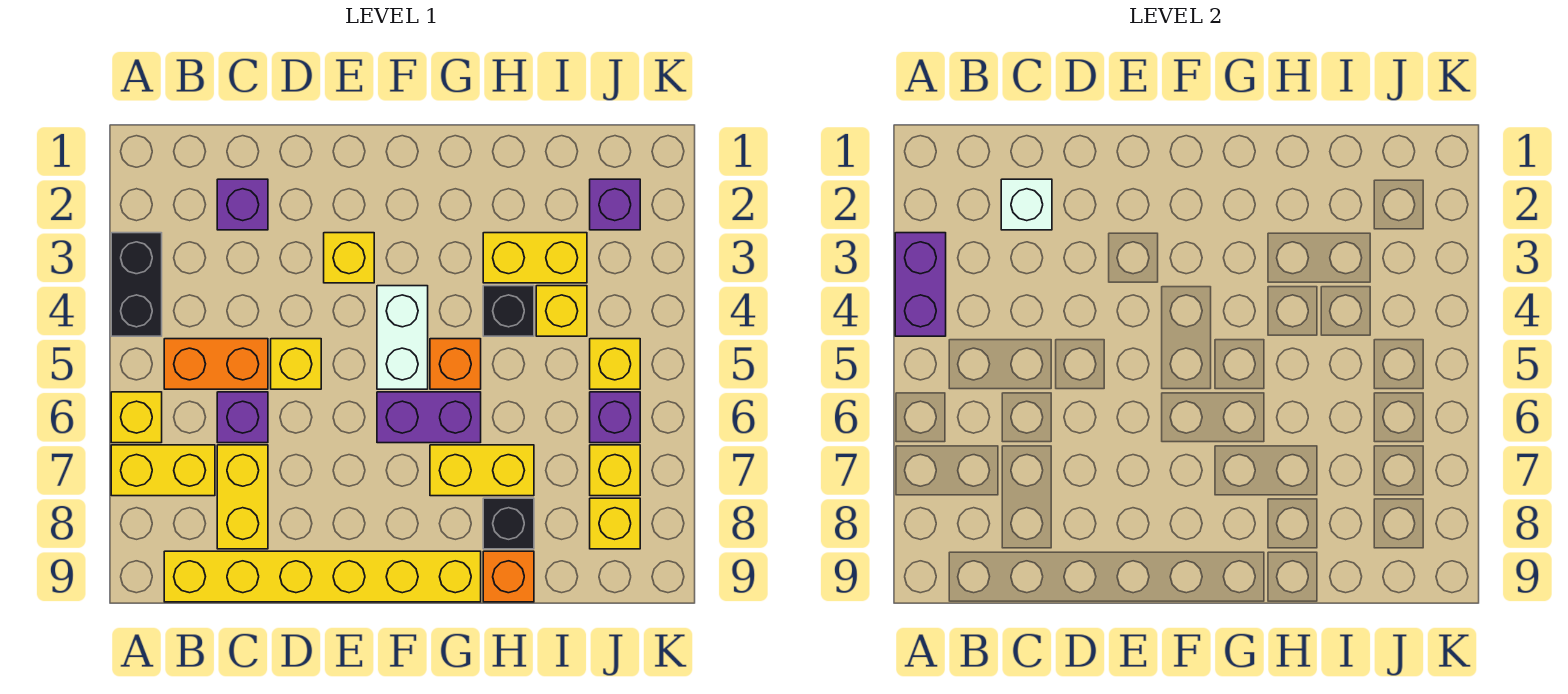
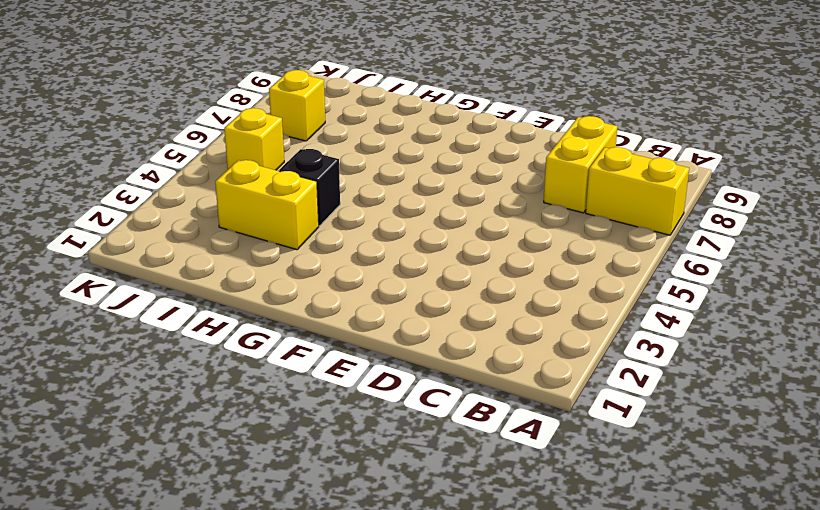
none -> black 1x2 brick [111,233,162,336]
none -> yellow 1x1 brick [111,392,162,443]
none -> orange 1x2 brick [164,339,268,389]

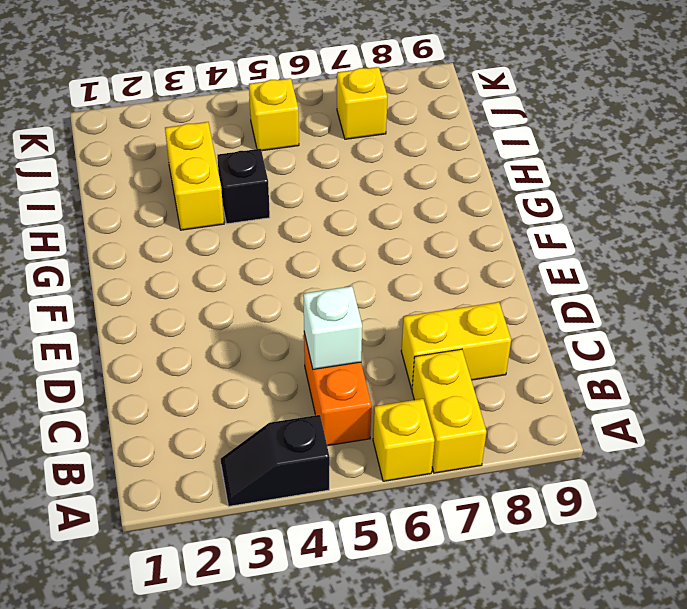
black 1x2 slope [221,415,330,506] -> black 1x2 brick [111,233,162,336]
white 1x1 brick [303,286,362,369] -> white 1x1 brick moved to [1001,179,1052,230]
none -> yellow 1x6 brick [164,551,481,602]
none -> purple 1x1 brick [217,179,268,230]
none -> purple 1x1 brick [217,392,268,443]

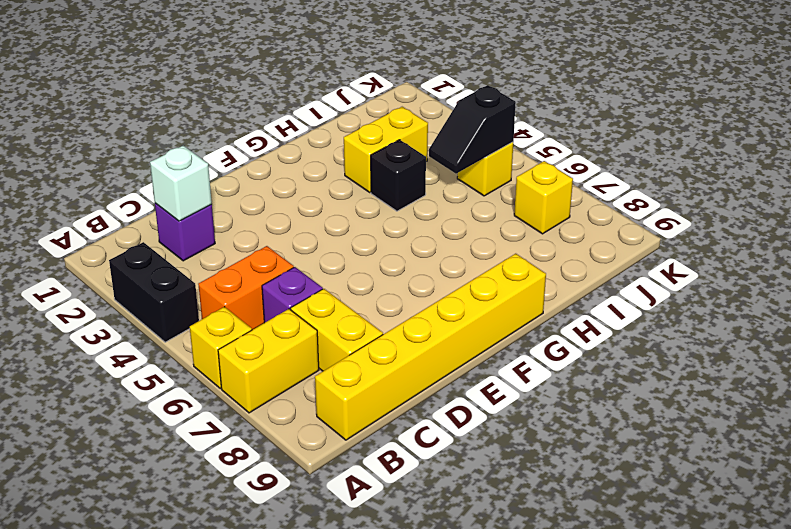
black 1x2 slope [429,85,516,174] -> none
none -> yellow 1x1 brick [271,339,321,389]
none -> yellow 1x1 brick [324,233,374,283]
none -> white 1x2 brick [377,286,428,389]

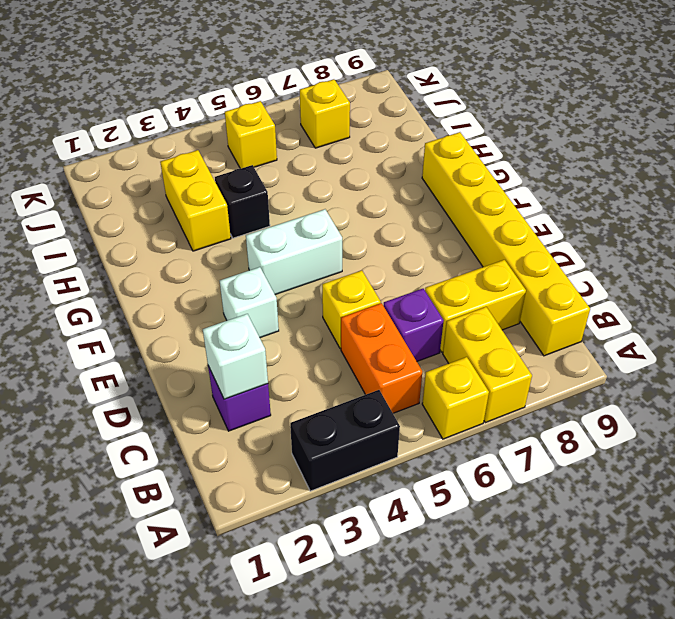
white 1x1 brick [220,267,279,338] -> yellow 1x1 brick [324,233,374,283]
none -> purple 1x2 brick [377,392,481,443]
none -> orange 1x1 brick [430,339,481,389]
none -> yellow 1x2 brick [430,445,534,496]

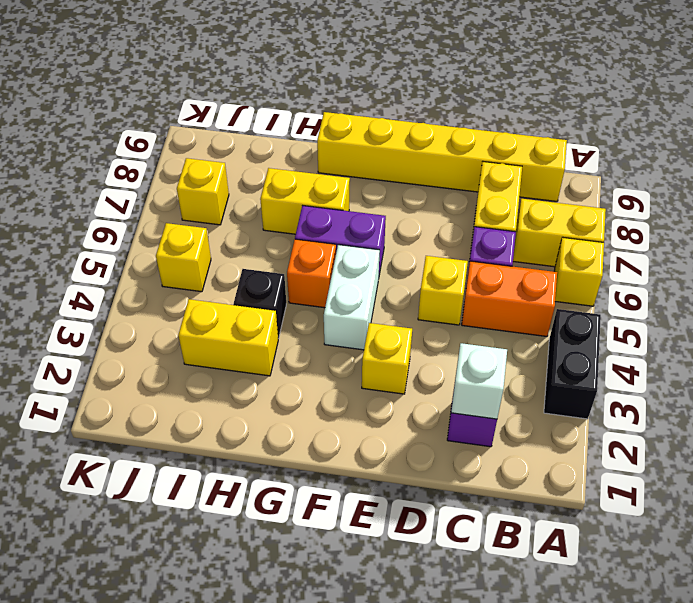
none -> black 1x1 brick [483,498,534,549]
none -> orange 1x1 brick [483,551,534,602]
none -> yellow 1x1 brick [536,286,587,336]

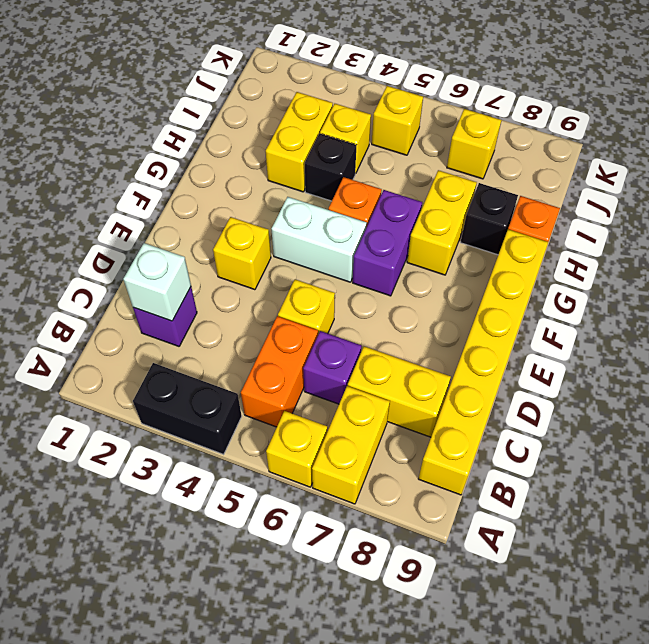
none -> purple 1x1 brick [590,179,640,230]
none -> purple 1x1 brick [590,392,640,443]
none -> yellow 1x1 brick [590,498,640,549]

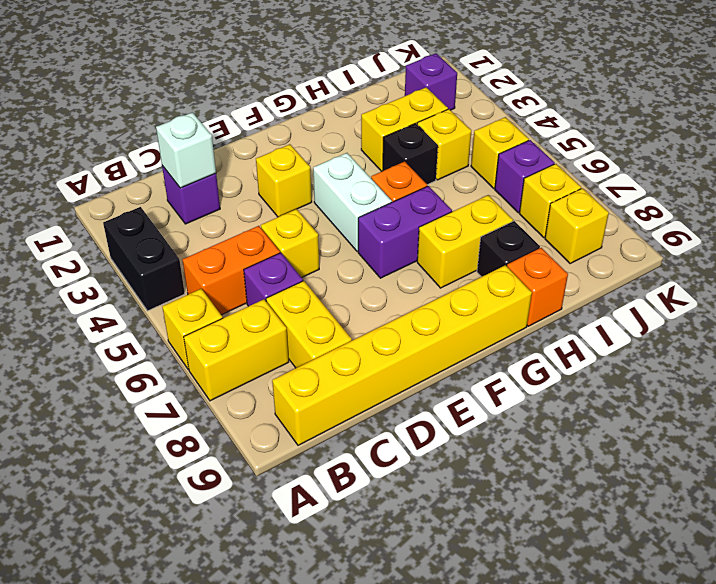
none -> purple 1x2 brick [895,233,946,336]

